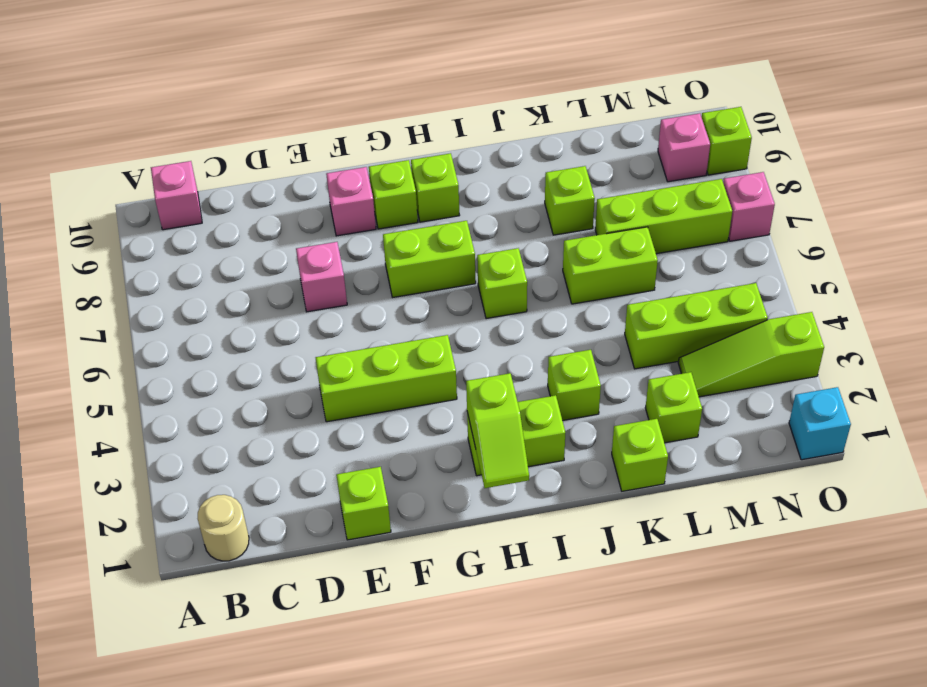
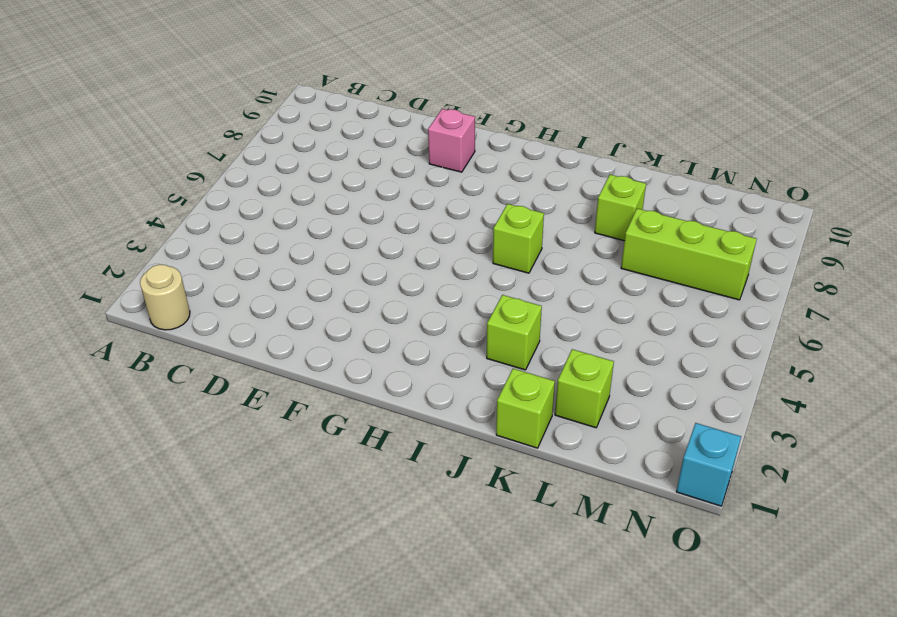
none -> pink 1x1 brick [151,161,202,230]
none -> lime 1x1 brick [336,467,391,540]
none -> lime 1x3 brick [316,335,457,422]

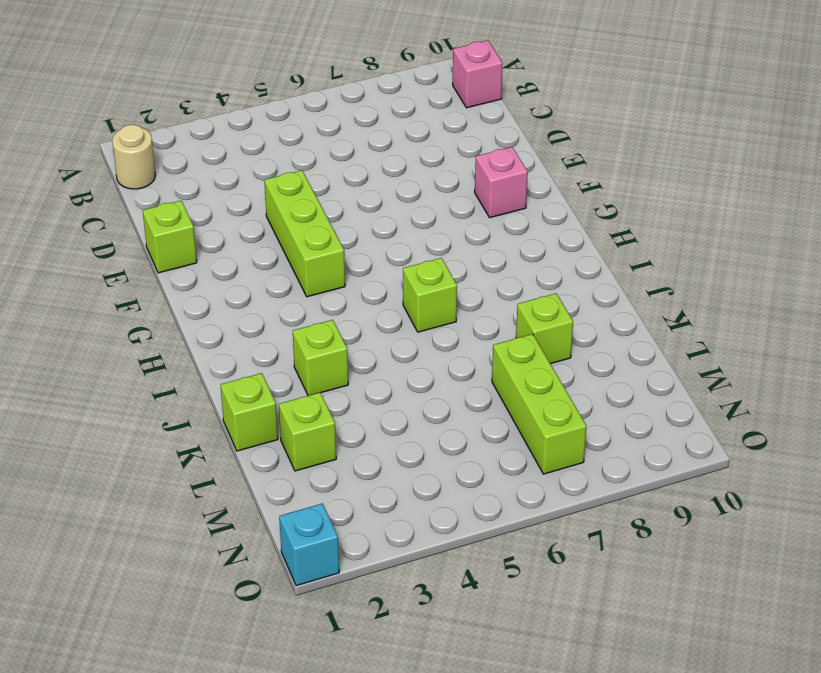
none -> pink 1x1 brick [296,242,347,312]
none -> lime 1x2 brick [383,221,476,297]
none -> lime 1x1 brick [369,160,418,229]

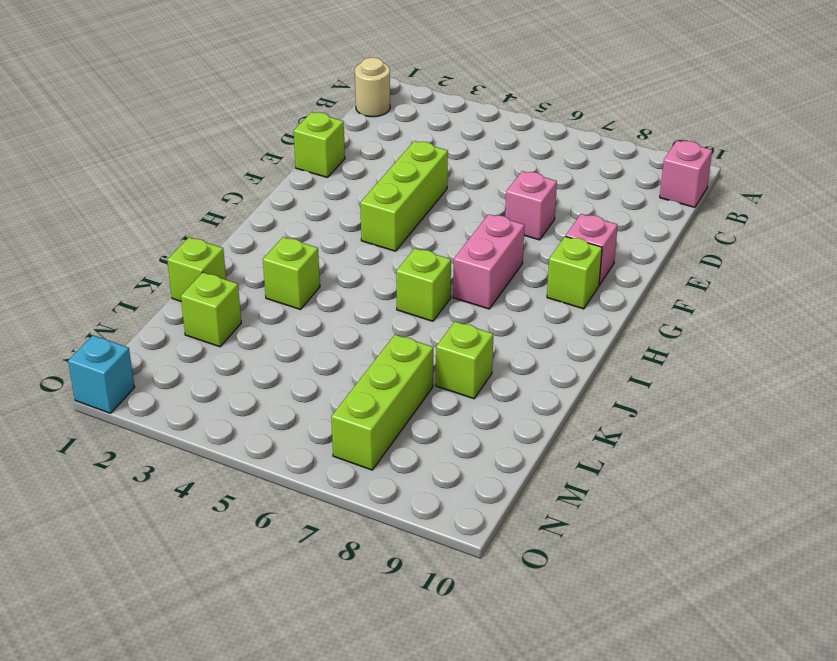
pink 1x2 brick [453,214,525,309] -> lime 1x2 brick [383,221,476,297]
none -> lime 1x2 brick [467,395,565,476]
none -> lime 1x1 brick [411,153,460,222]
none -> lime 1x2 brick [563,227,658,304]

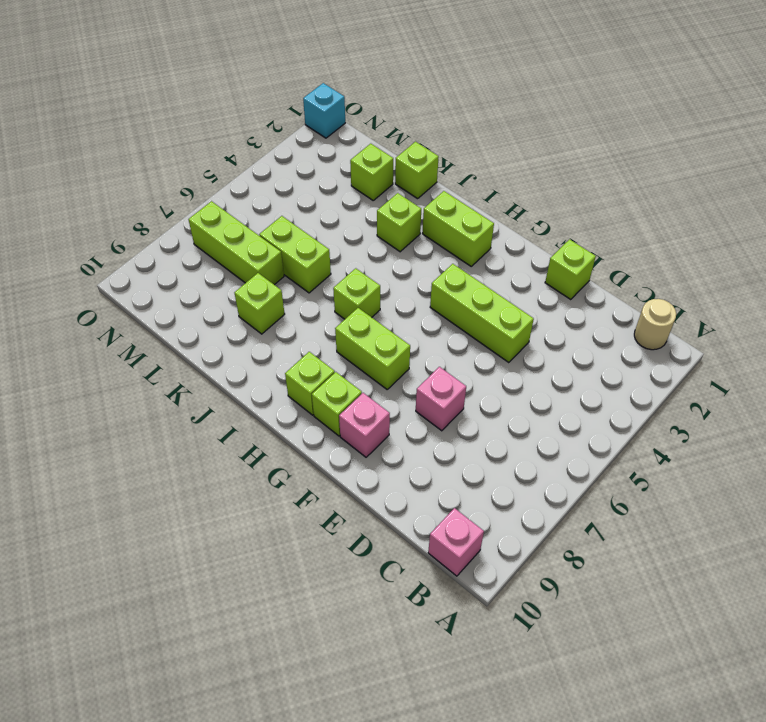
none -> lime 1x3 brick [625,283,768,369]
none -> lime 1x3 slope [678,312,824,397]
none -> pink 1x1 brick [658,113,710,182]

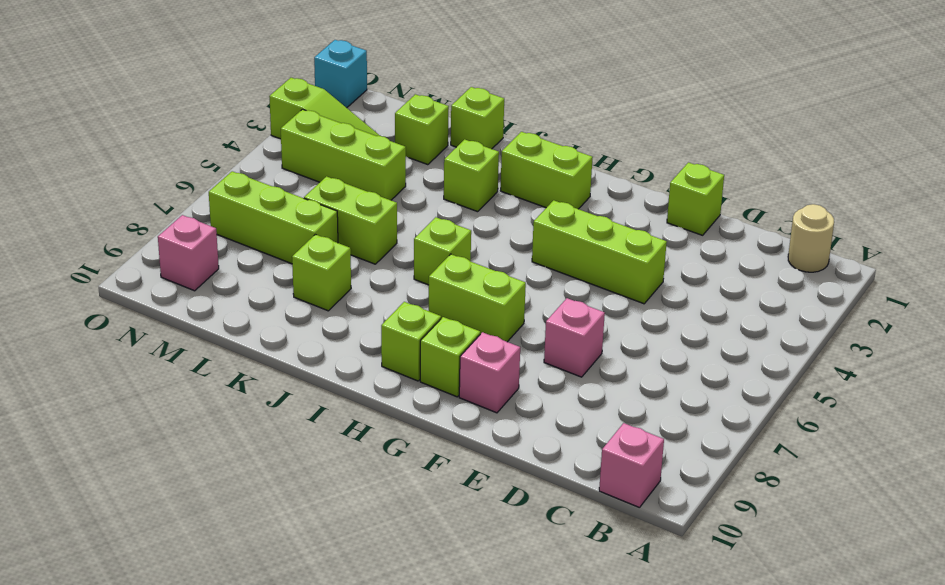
none -> pink 1x1 brick [723,172,775,241]
none -> lime 1x1 brick [702,107,752,175]
none -> lime 1x2 slope [466,373,529,488]

